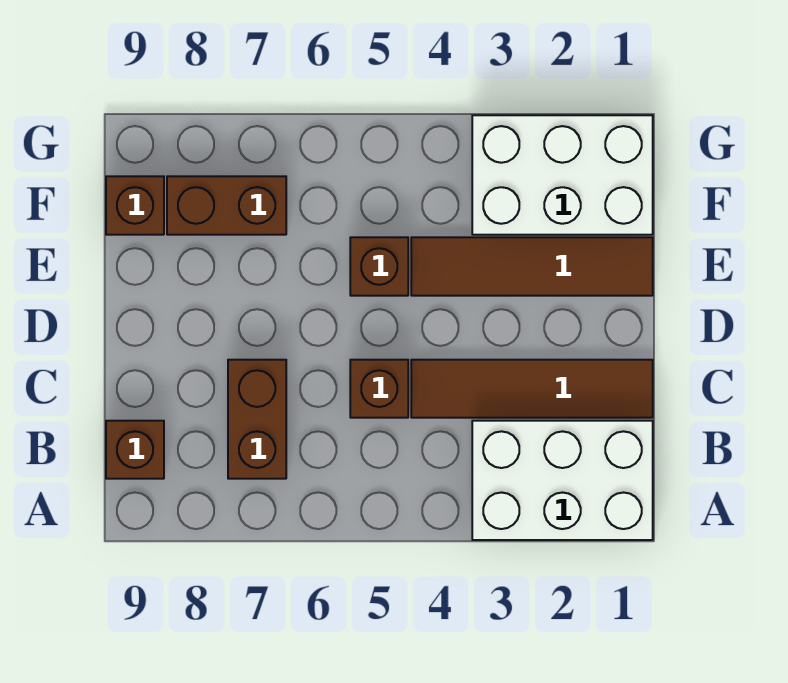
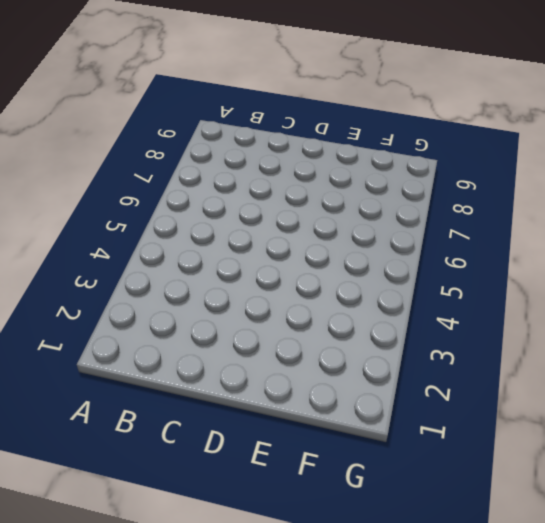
none -> white 2x3 brick [472,421,653,540]
none -> brown 1x2 brick [228,360,286,479]

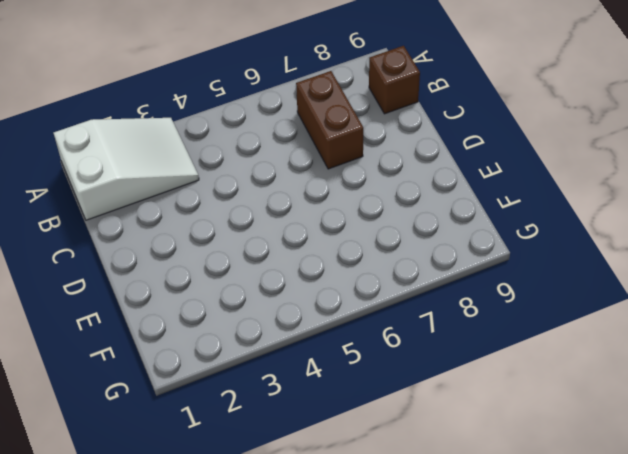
white 2x3 slope [54,118,199,220] -> white 2x3 brick [472,421,653,540]
none -> brown 1x4 tile [411,360,653,418]
none -> brown 1x1 brick [350,360,408,418]

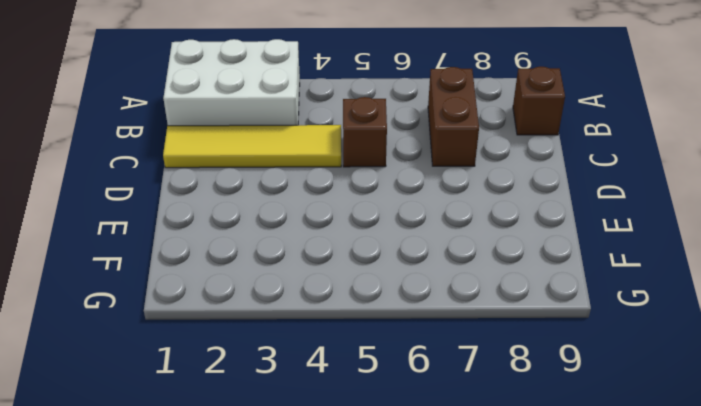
yellow 1x4 tile [163,125,341,168] -> brown 1x4 tile [411,360,653,418]
none -> brown 1x4 tile [411,237,653,296]
none -> brown 1x1 brick [350,237,408,296]

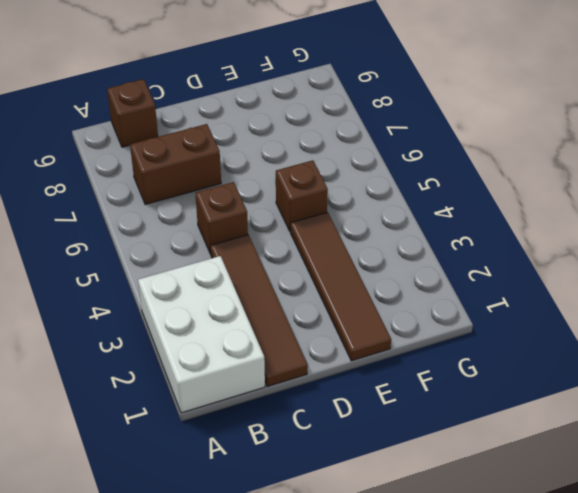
none -> white 2x3 brick [472,115,653,235]
none -> brown 1x2 brick [167,176,286,235]

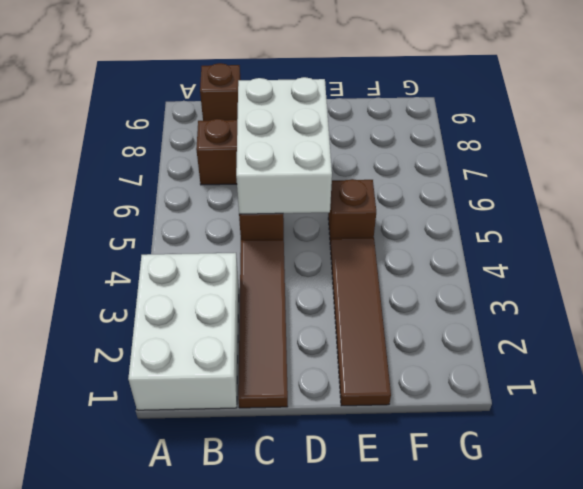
white 2x3 brick [236,77,332,214] -> white 2x3 brick moved to [472,115,653,235]
none -> brown 1x2 brick [167,176,286,235]
none -> brown 1x1 brick [106,176,164,235]

